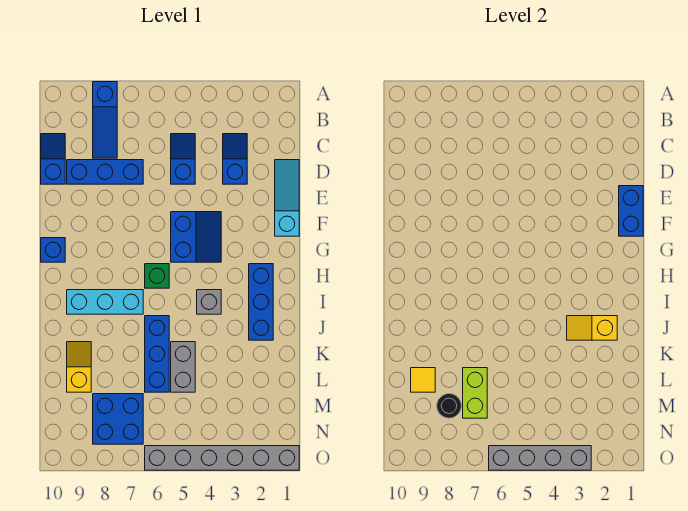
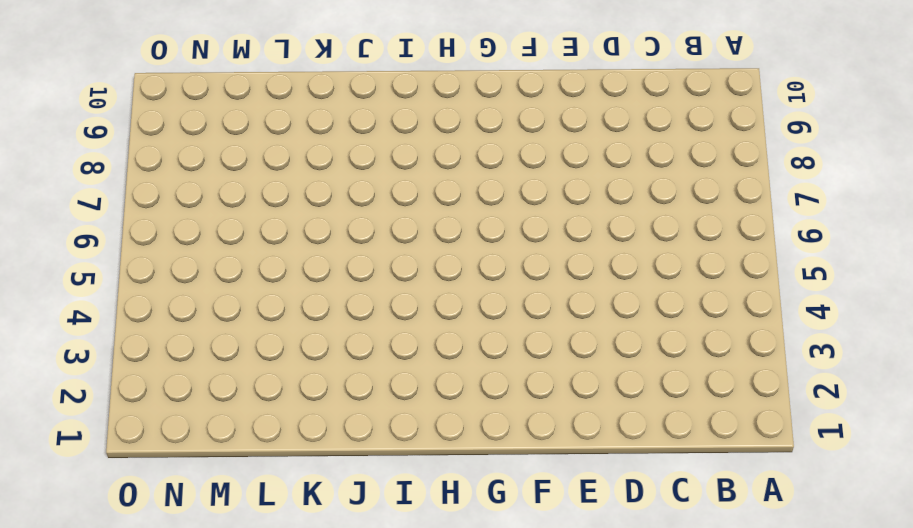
none -> blue 1x3 slope [93,82,117,158]
none -> blue 1x2 slope [223,134,247,184]
none -> blue 1x2 slope [171,134,195,184]

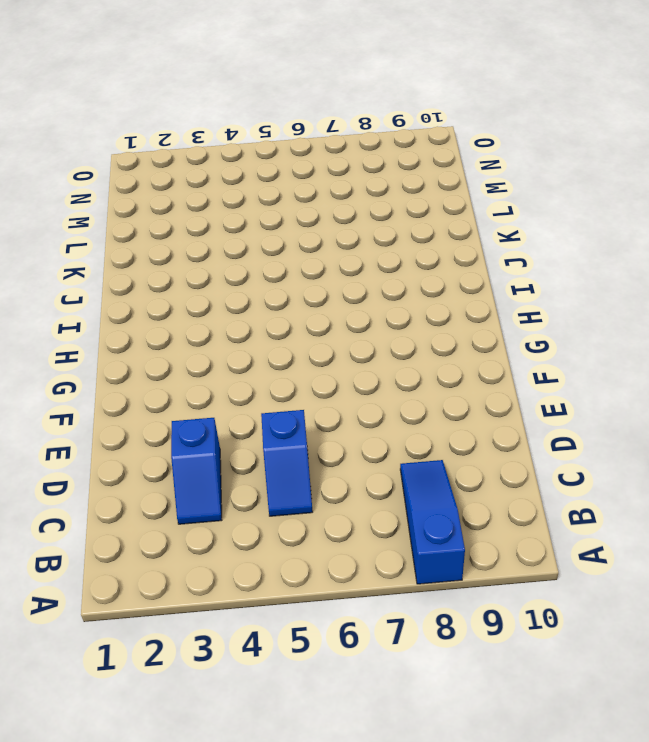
none -> blue 1x2 slope [41,134,65,184]
none -> cyan 1x3 slope [275,160,299,236]
none -> blue 1x3 brick [67,160,143,184]

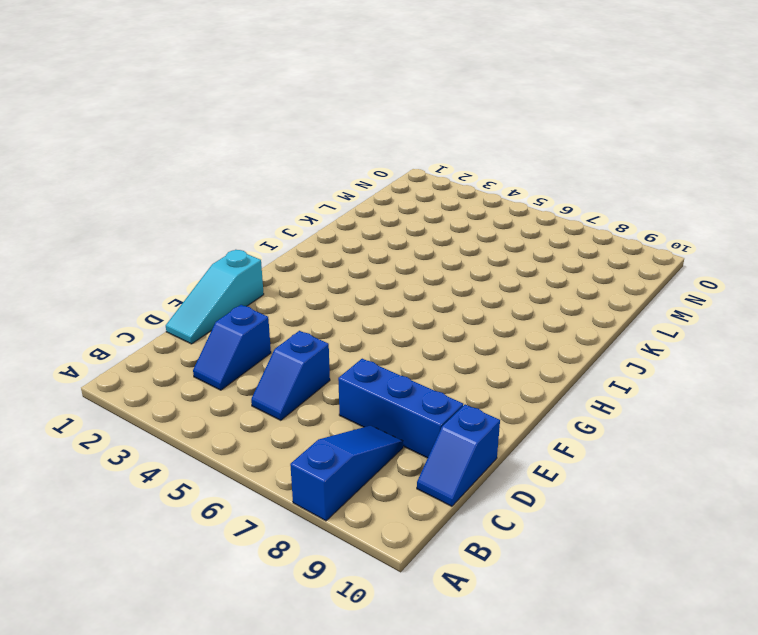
none -> blue 2x2 slope [171,212,221,262]
none -> blue 1x1 brick [41,238,65,262]
none -> blue 1x3 brick [249,264,273,340]

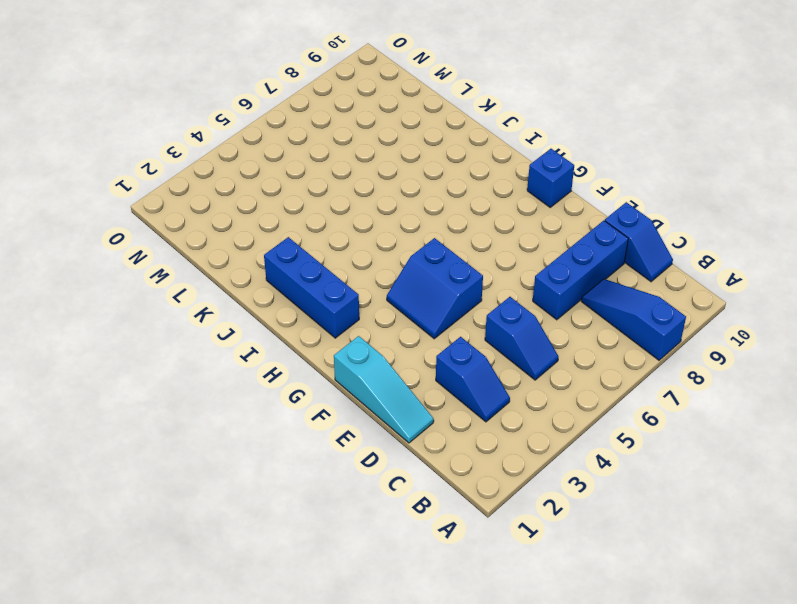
none -> green 1x1 brick [145,264,169,288]
none -> grey 1x1 brick [197,290,221,314]
none -> cyan 1x3 brick [67,290,143,314]

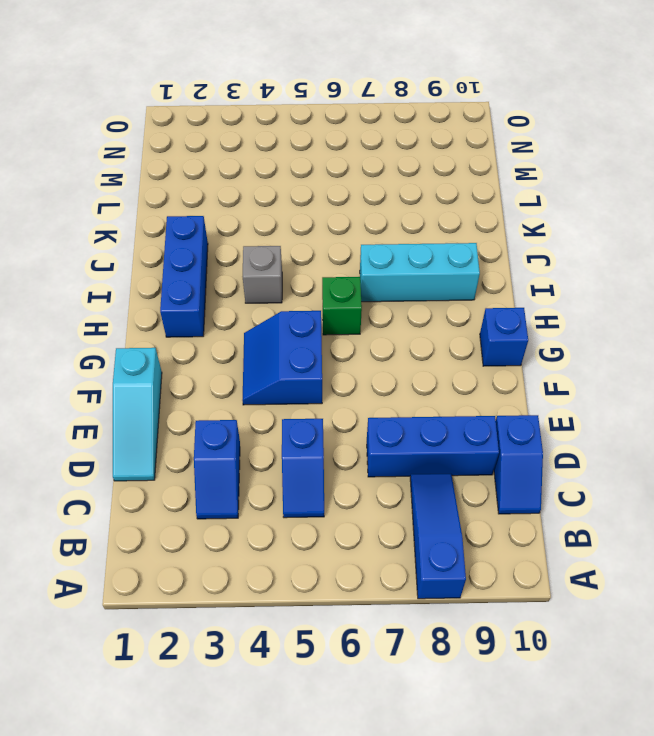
none -> blue 1x3 brick [145,316,169,392]
none -> grey 1x2 brick [171,342,195,392]
none -> yellow 1x2 slope [67,342,91,392]

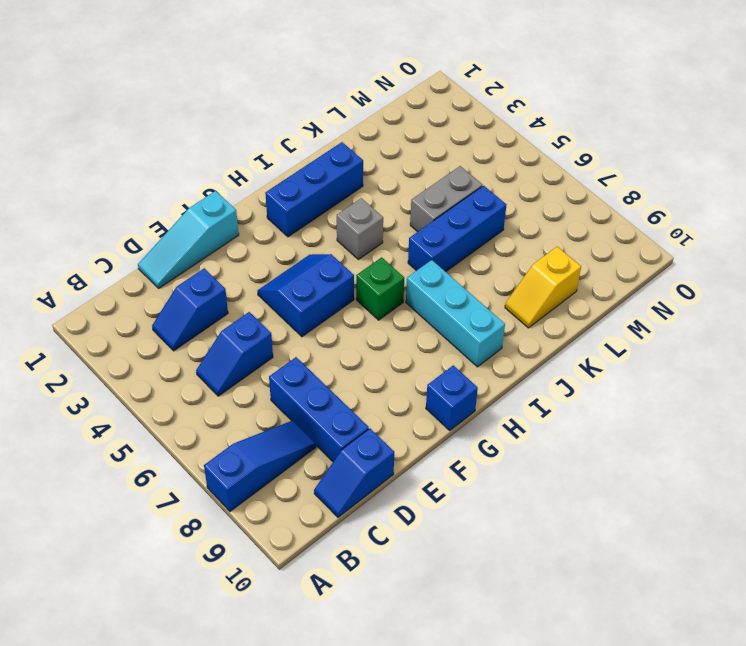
none -> blue 2x2 brick [93,394,143,444]
none -> grey 1x6 brick [145,446,299,470]
none -> blue 1x2 brick [619,186,643,236]

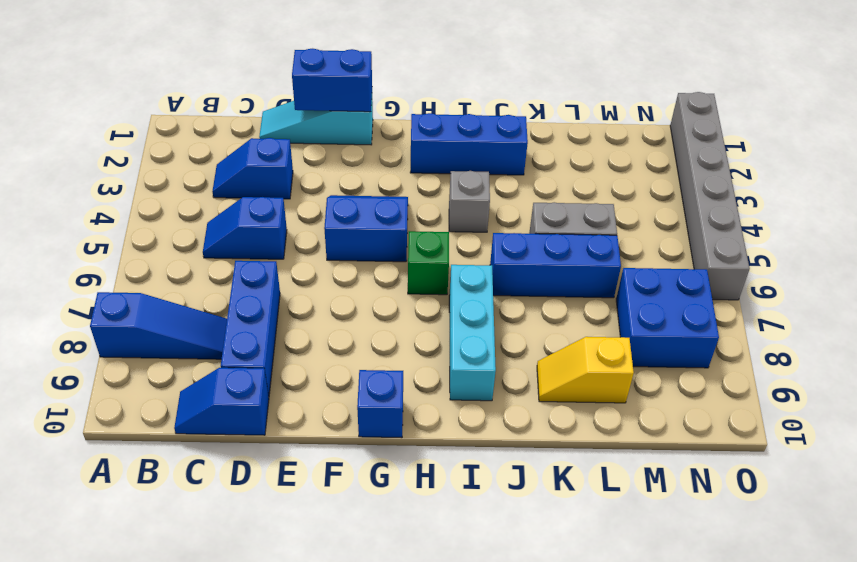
none -> yellow 1x2 slope [567,316,617,340]
none -> lime 1x2 brick [463,368,487,418]
none -> yellow 1x1 tile [411,368,435,392]

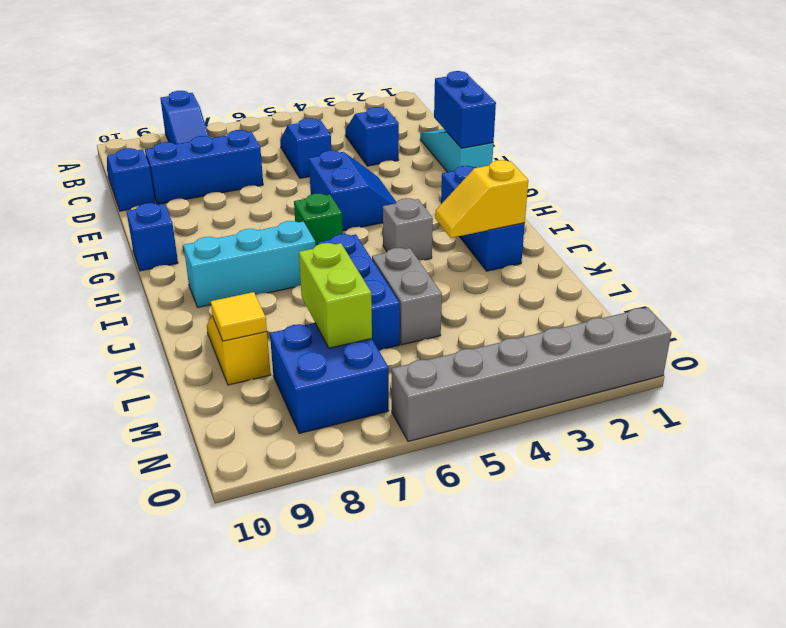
none -> black 1x1 round brick [437,394,461,418]
none -> grey 1x4 brick [489,446,591,470]

